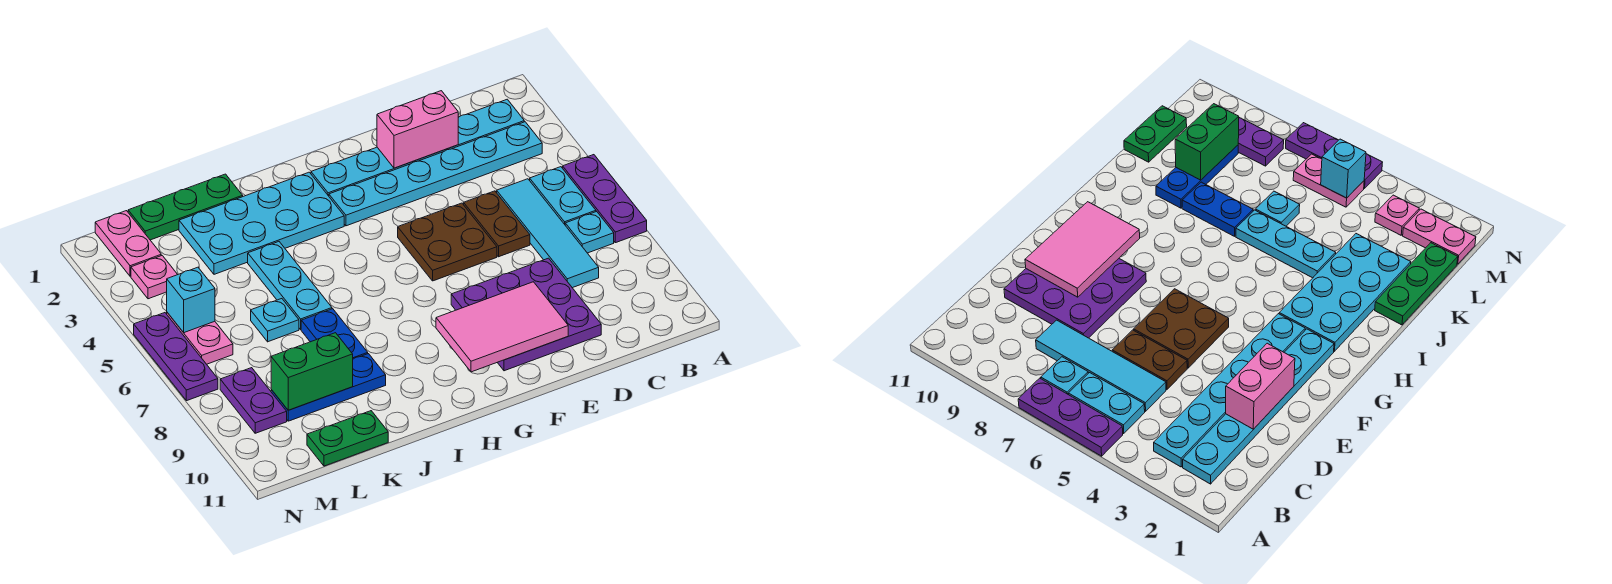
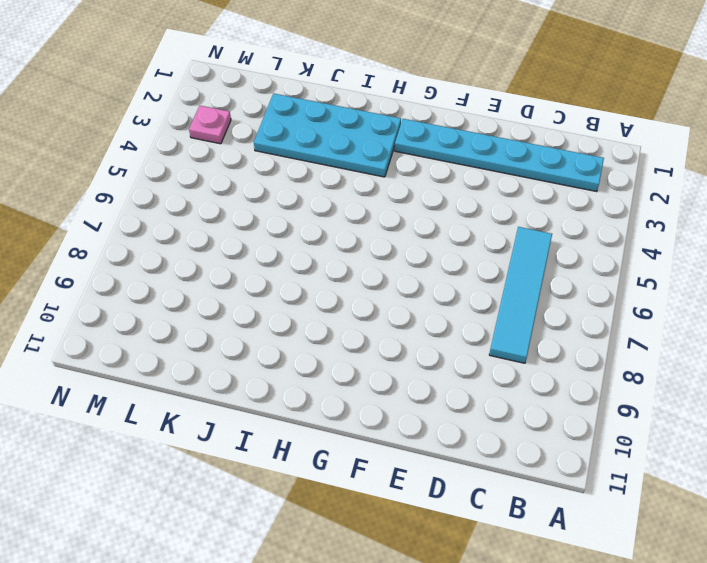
none -> purple 1x3 plate [563,155,647,243]
none -> cyan 1x6 plate [329,122,542,226]
none -> cyan 1x2 plate [530,167,596,224]

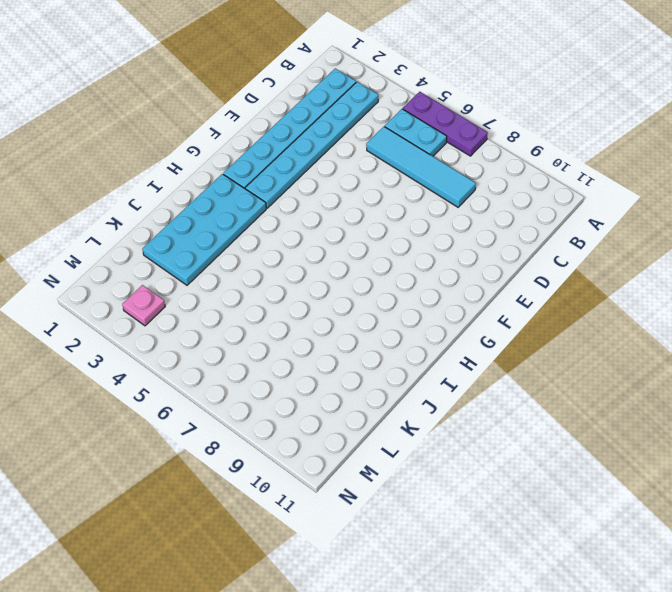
none -> cyan 1x1 plate [565,211,614,253]
none -> brown 1x2 plate [464,191,530,257]
none -> purple 3x3 plate [451,258,601,371]

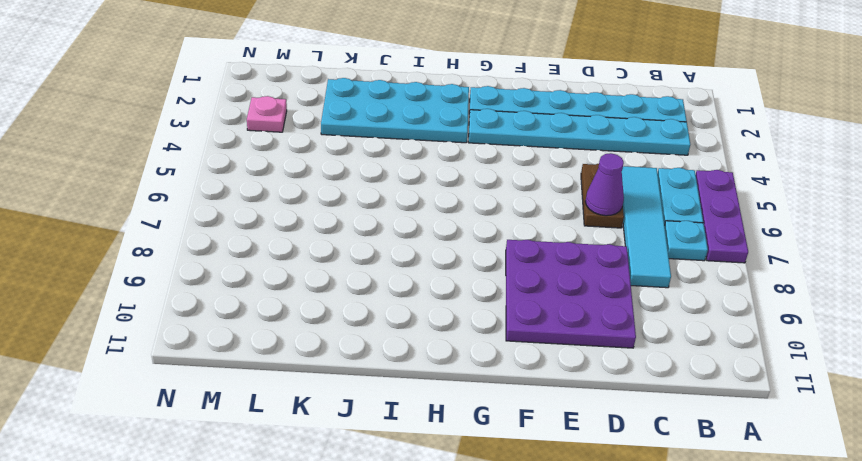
purple 1x1 cone [585,153,624,216] -> none
none -> brown 2x2 plate [398,203,497,281]
none -> green 1x3 plate [128,174,243,240]
none -> cyan 1x3 plate [248,242,332,329]

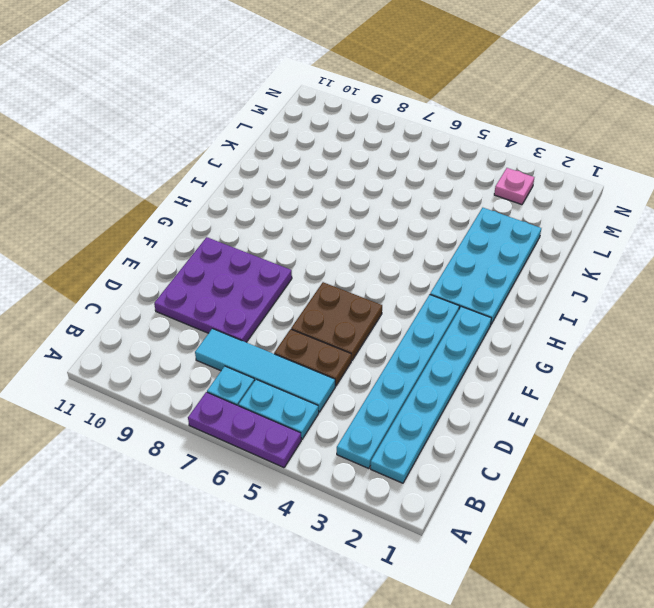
none -> green 1x3 plate [128,174,243,240]
none -> cyan 1x3 plate [248,242,332,329]
none -> blue 1x2 plate [301,309,368,359]

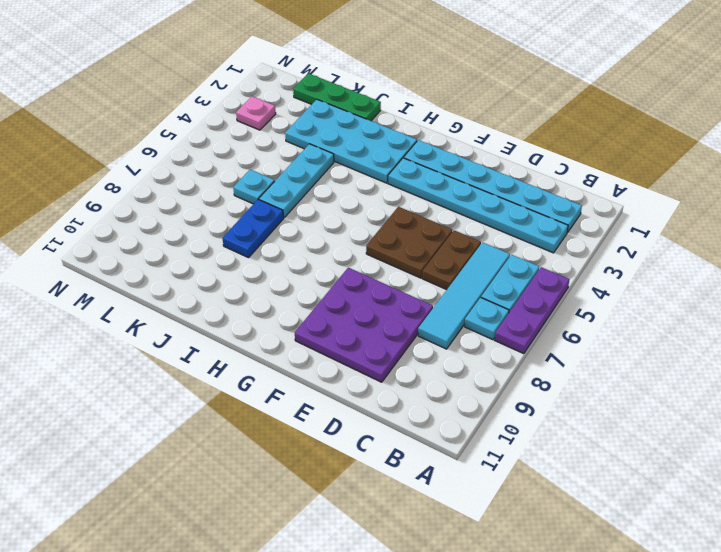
none -> blue 1x3 plate [271,354,386,421]
none -> green 1x2 plate [307,411,388,466]
none -> pink 1x2 plate [95,211,161,276]

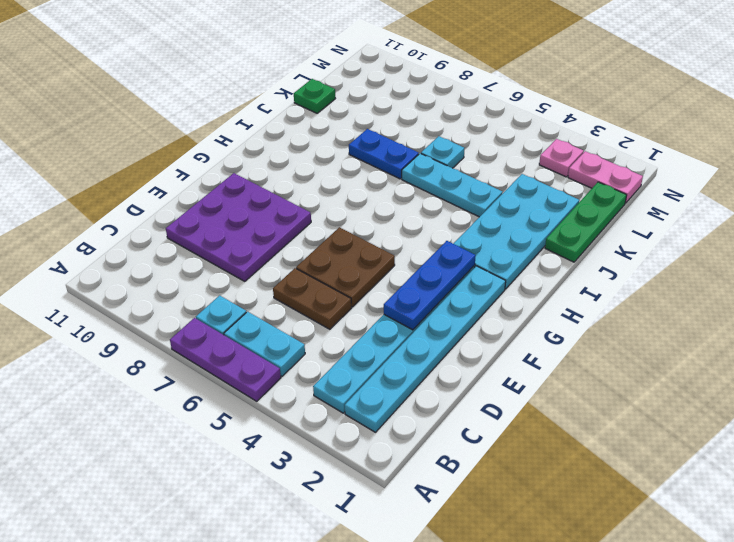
blue 1x3 plate [384,241,476,330] -> blue 1x3 plate moved to [271,354,386,421]
green 1x1 plate [294,79,335,113] -> green 1x2 plate [307,411,388,466]
none -> cyan 1x4 tile [497,179,599,288]
none -> pink 1x2 plate [167,313,233,364]
none -> purple 1x2 plate [220,368,287,433]

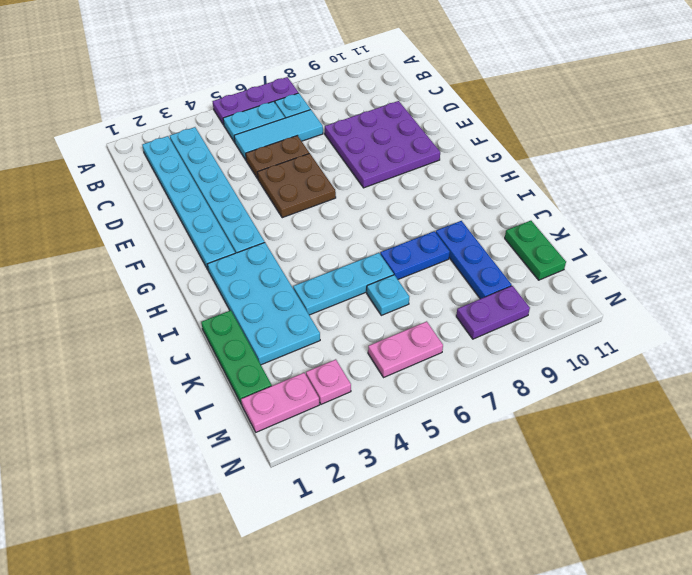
cyan 1x3 tile [234,110,323,160] -> cyan 1x4 tile [497,179,599,288]
none -> purple 1x3 plate [134,313,218,401]
none -> pink 1x2 brick [377,91,458,168]
none -> pink 2x3 tile [436,282,568,372]

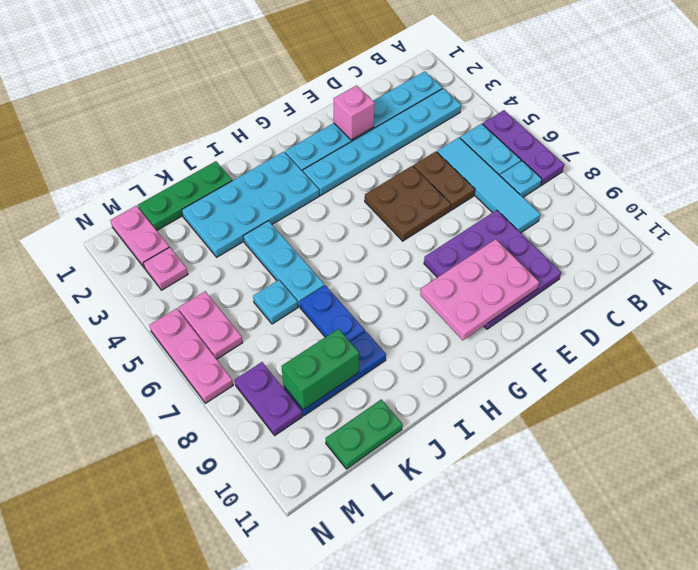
pink 1x1 brick [333,85,375,140] -> pink 1x2 brick [377,91,458,168]
pink 2x3 plate [420,239,539,340] -> pink 2x3 tile [436,282,568,372]
pink 1x3 plate [149,308,233,403] -> purple 1x3 plate [134,313,218,401]
none -> cyan 1x1 brick [167,267,215,333]

